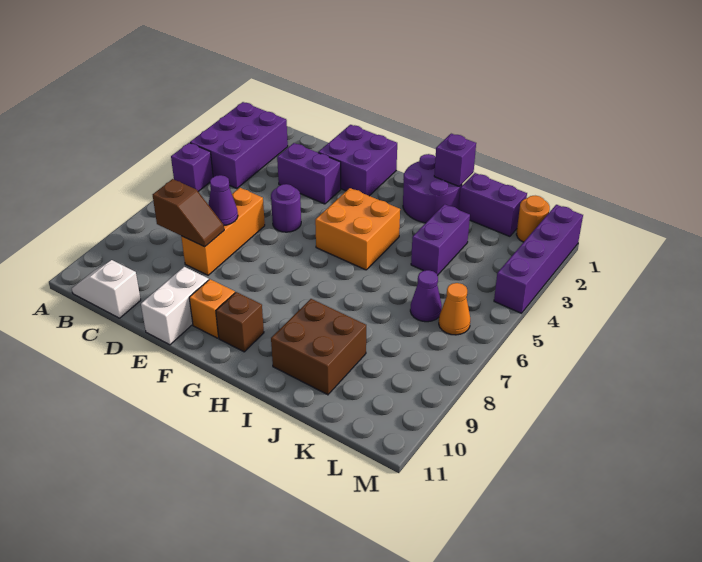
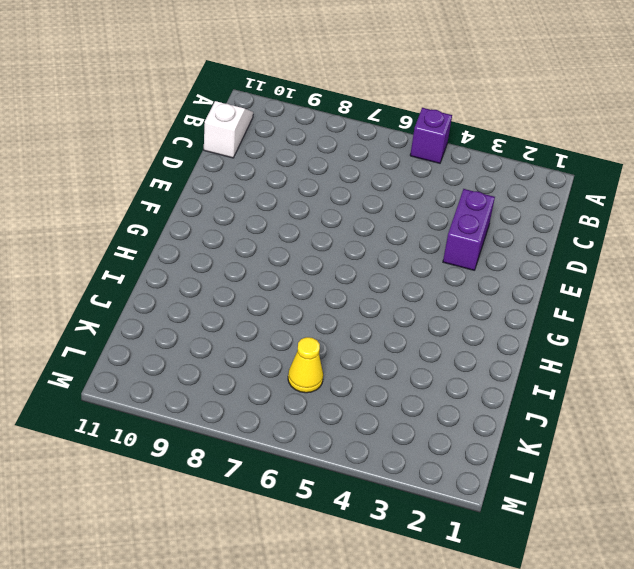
yellow 1x1 cone [288,337,323,393] -> purple 1x1 cone [410,270,442,322]
none -> purple 2x3 brick [190,102,288,189]
none -> orange 1x3 brick [181,188,265,275]
none -> purple 2x2 brick [318,125,397,196]

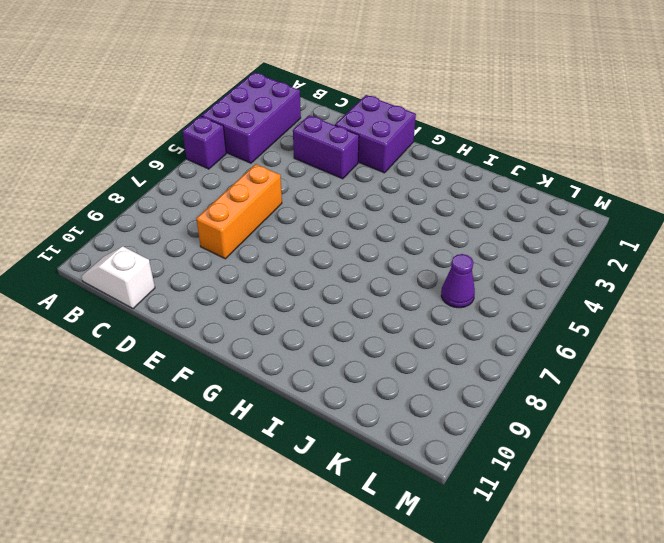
none -> purple 1x1 round brick [271,184,301,232]
none -> white 1x2 brick [141,267,209,345]
none -> orange 1x1 brick [189,279,235,338]

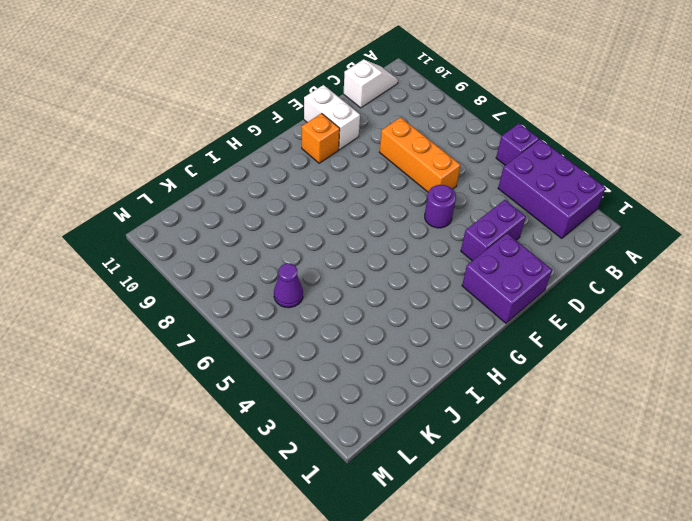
none -> orange 2x2 brick [315,188,400,270]
none -> brown 1x1 brick [216,292,264,352]
none -> purple 2x2 round brick [403,154,462,223]

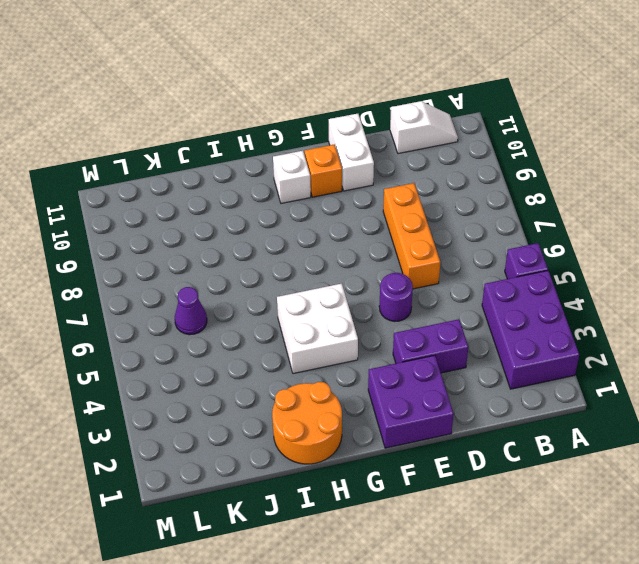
white 2x2 brick [277,284,358,374] -> orange 2x2 brick [315,188,400,270]
white 1x1 brick [273,151,311,203] -> brown 1x1 brick [216,292,264,352]
orange 2x2 round brick [272,382,342,464] -> purple 2x2 round brick [403,154,462,223]
none -> brown 2x2 brick [271,299,366,395]
none -> purple 1x2 brick [459,173,527,236]
none -> purple 1x2 brick [411,204,470,275]

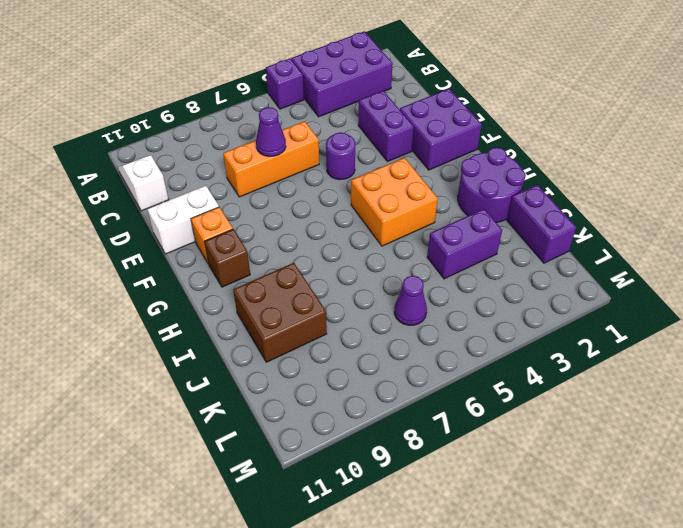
none -> orange 1x1 round brick [516,196,550,242]
none -> orange 1x1 cone [439,283,470,335]
none -> purple 1x4 brick [494,205,583,313]

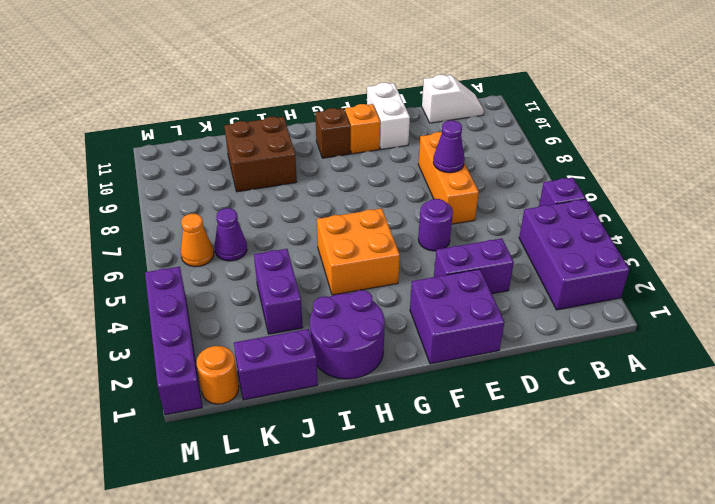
none -> brown 1x2 slope [153,179,224,247]
none -> purple 1x1 brick [434,134,476,186]

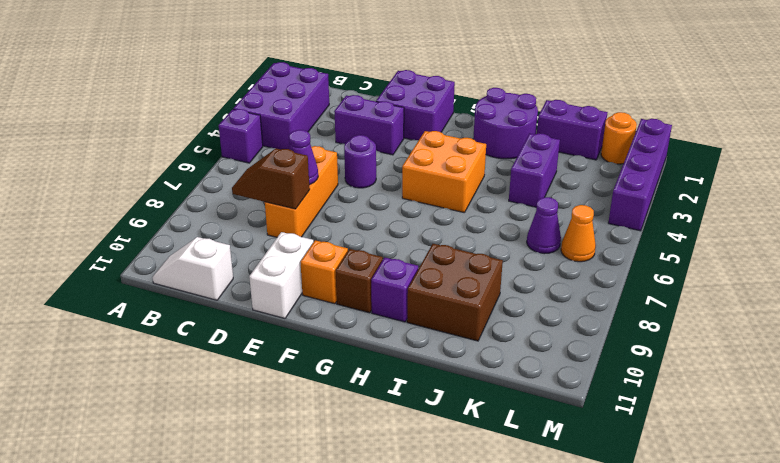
brown 1x2 slope [232,149,310,209] -> brown 1x2 slope turned to [153,179,224,247]
purple 1x1 brick [371,258,418,322] -> purple 1x1 brick moved to [434,134,476,186]

